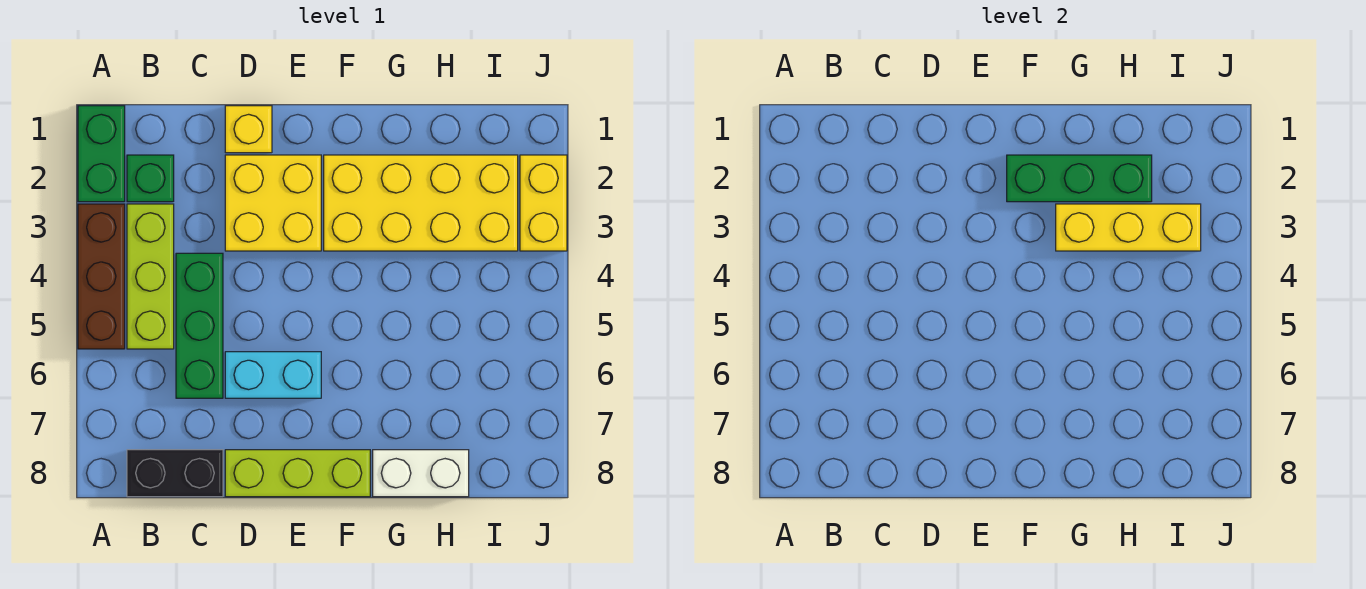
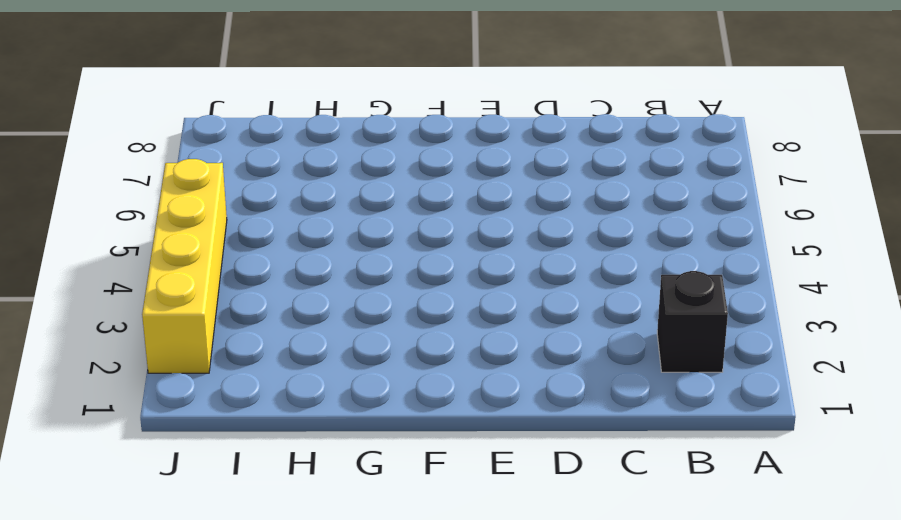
black 1x1 brick [657,271,728,372] -> green 1x1 brick [127,155,174,202]
yellow 1x4 brick [142,159,227,373] -> yellow 1x2 brick [520,155,567,251]
none -> green 1x2 brick [78,106,125,202]
none -> brown 1x3 brick [78,204,125,349]
none -> lime 1x3 brick [127,204,174,349]

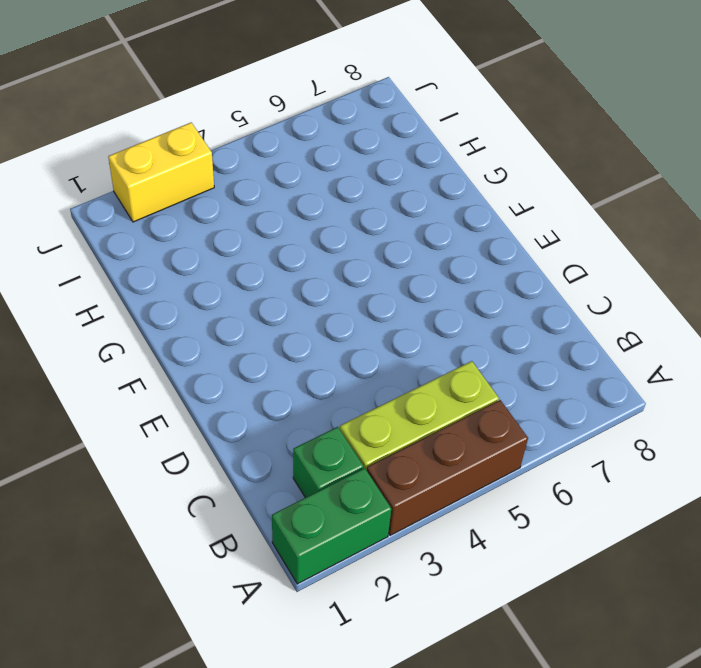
none -> black 1x2 brick [127,450,223,497]
none -> green 1x3 brick [176,253,223,398]
none -> yellow 1x1 brick [225,106,272,153]

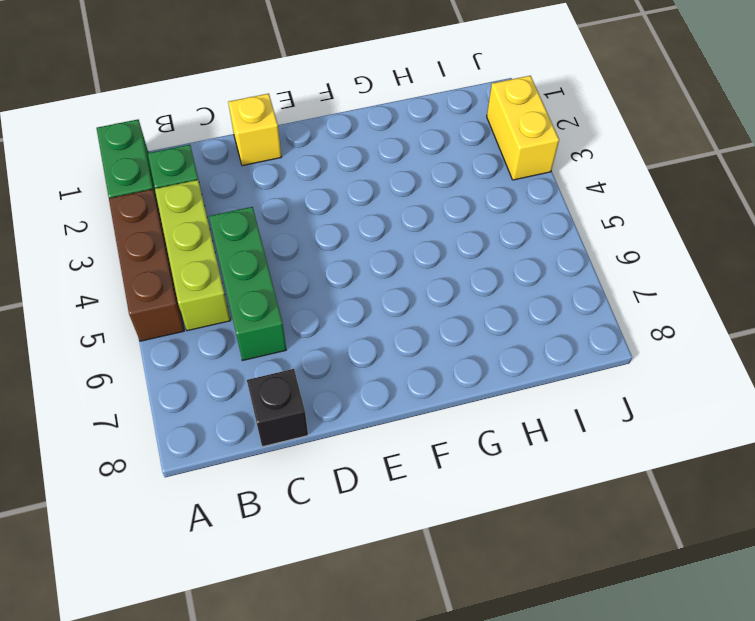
black 1x1 brick [247,369,308,447] -> black 1x2 brick [127,450,223,497]
none -> yellow 2x2 brick [225,155,321,251]
none -> cyan 1x2 brick [225,352,321,398]
none -> lime 1x3 brick [225,450,370,497]

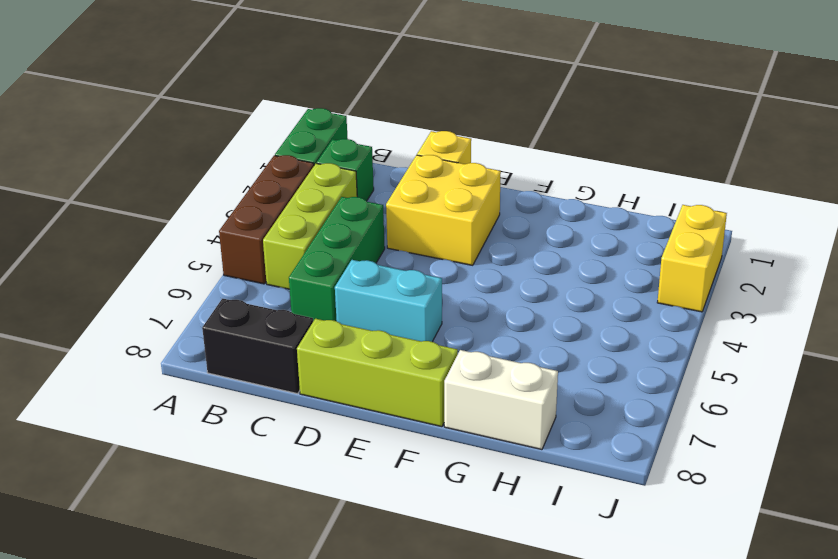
none -> yellow 2x4 brick [324,155,518,251]
none -> green 1x3 brick [1007,155,1152,202]
none -> yellow 1x3 brick [1056,204,1201,251]

